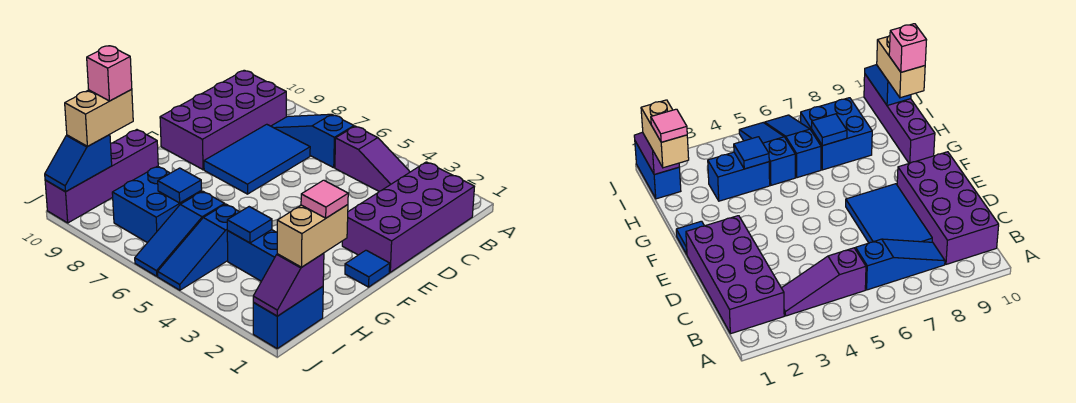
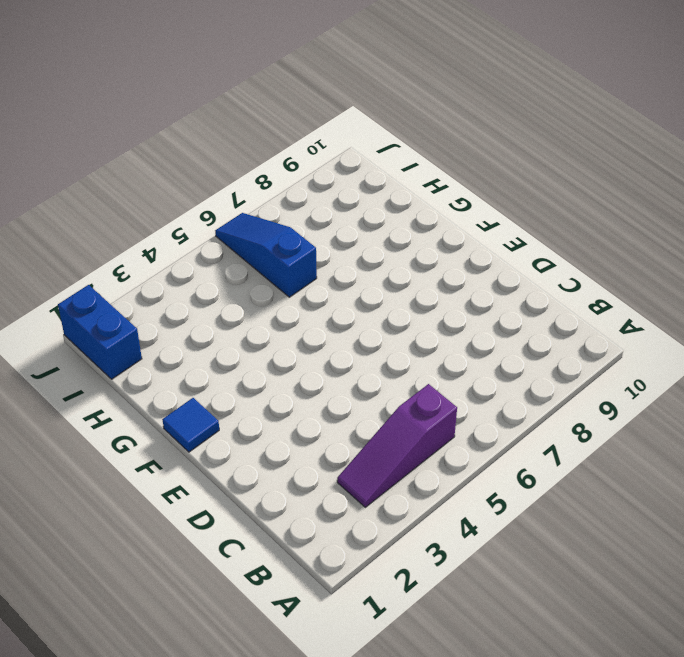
none -> purple 2x4 brick [342,162,475,272]
none -> blue 1x3 slope [271,114,354,168]
none -> purple 2x4 brick [160,70,286,170]

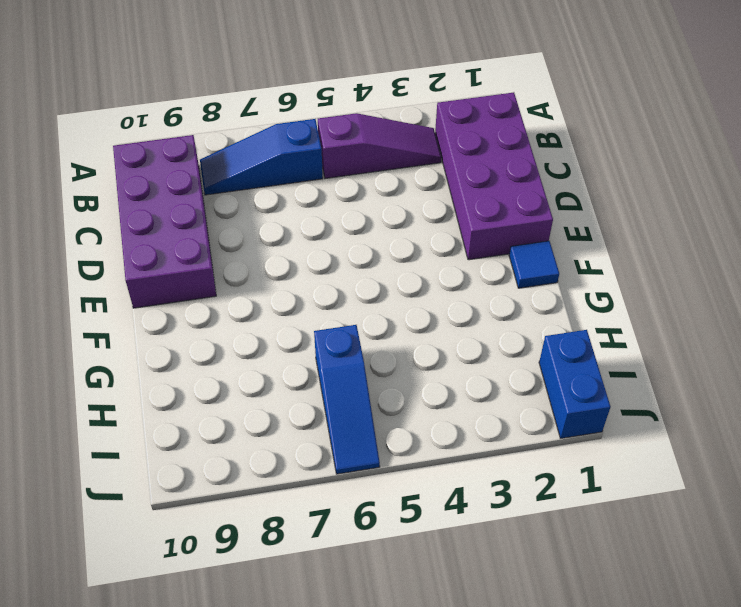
none -> blue 2x3 tile [204,124,310,194]
none -> purple 1x4 brick [45,130,158,223]
none -> blue 1x2 brick [227,230,277,281]

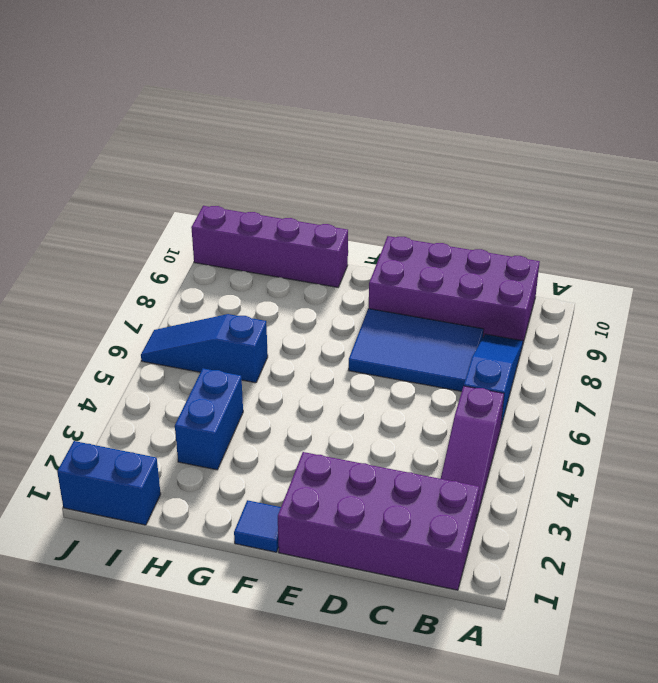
none -> blue 1x3 slope [158,204,239,290]
none -> blue 2x2 brick [112,166,202,243]
none -> blue 1x1 tile [227,207,272,243]

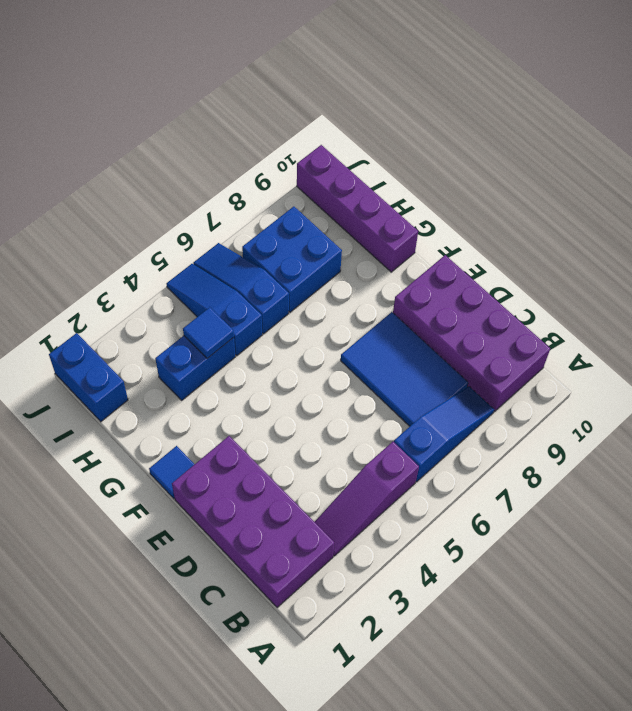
none -> blue 1x1 tile [158,168,202,203]
none -> purple 1x2 slope [253,253,324,316]
none -> blue 1x2 slope [45,135,112,192]

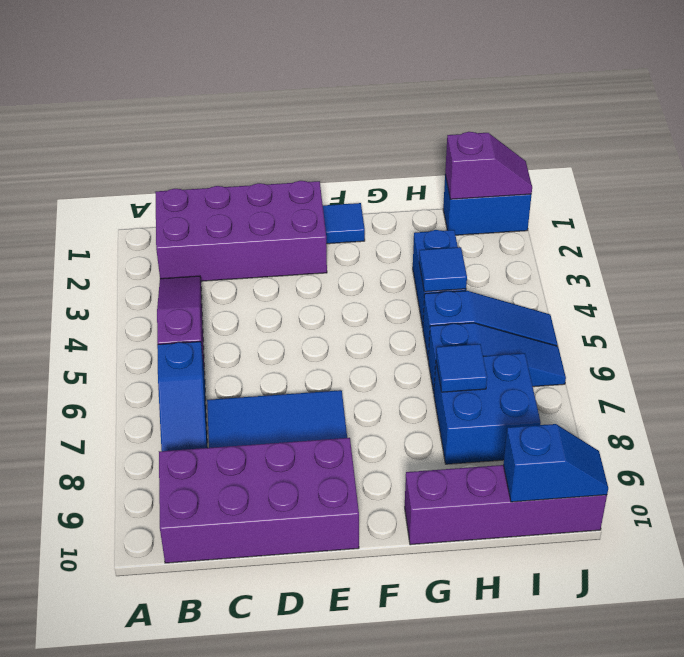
none -> tan 1x2 brick [277,205,348,267]
none -> tan 1x2 brick [65,89,133,146]
none -> pink 1x1 tile [301,180,348,218]

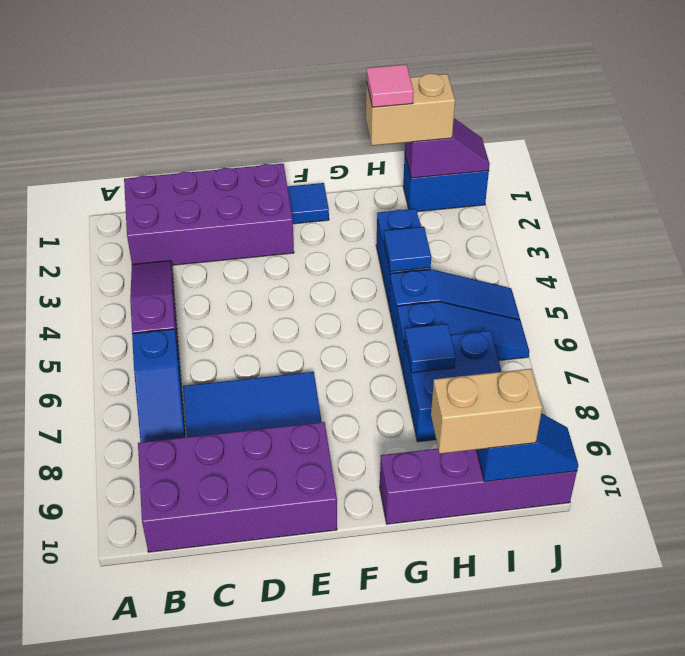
none -> pink 1x1 brick [87,46,132,101]

